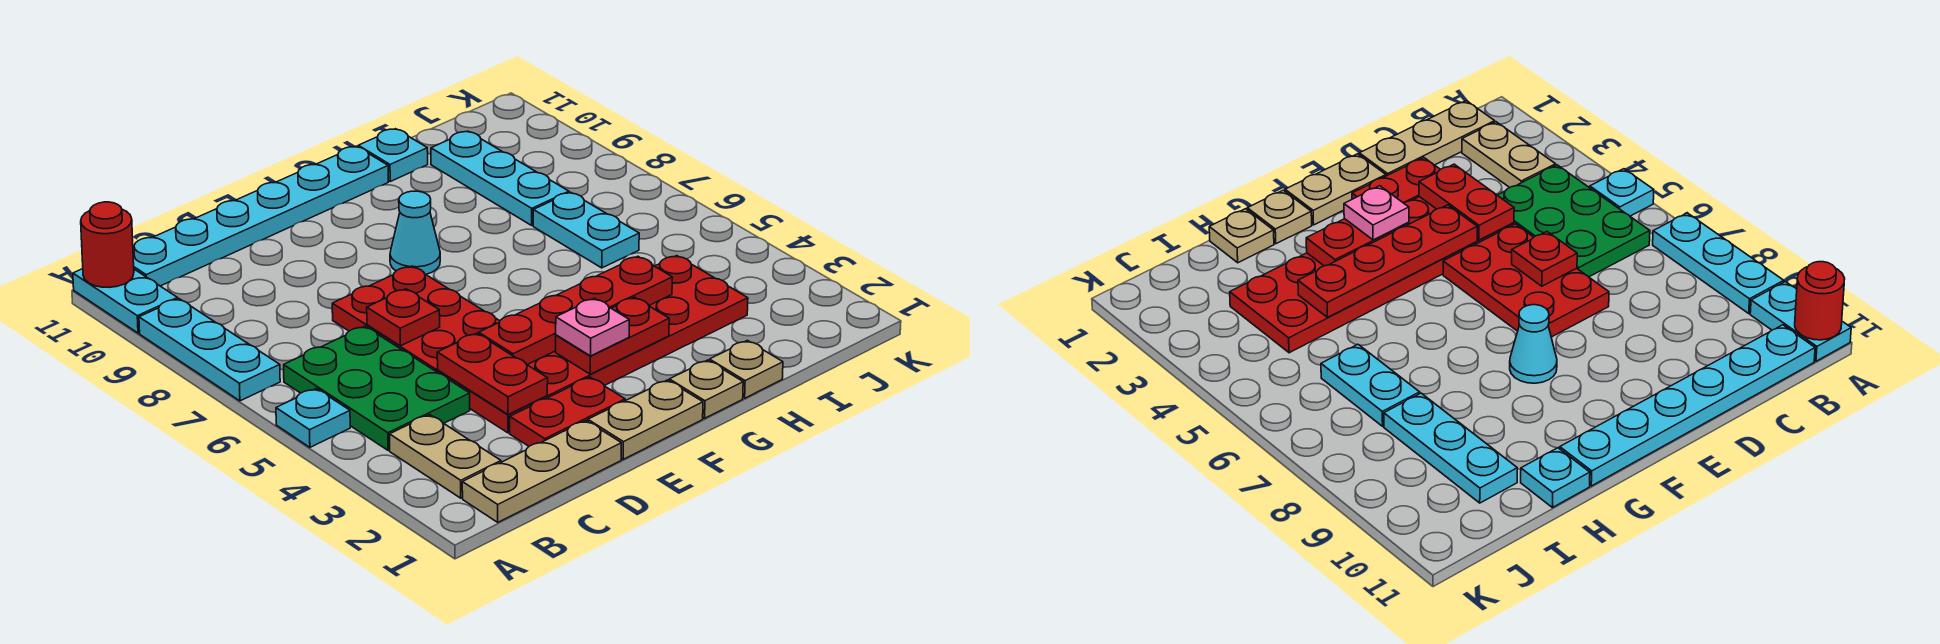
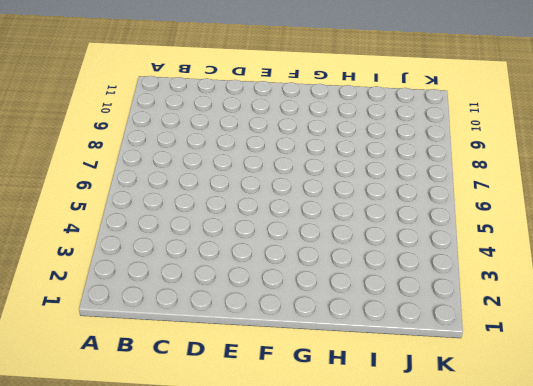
none -> cyan 1x1 plate [276,388,350,447]
none -> cyan 1x3 plate [139,299,280,401]
none -> cyan 1x2 plate [73,269,178,333]

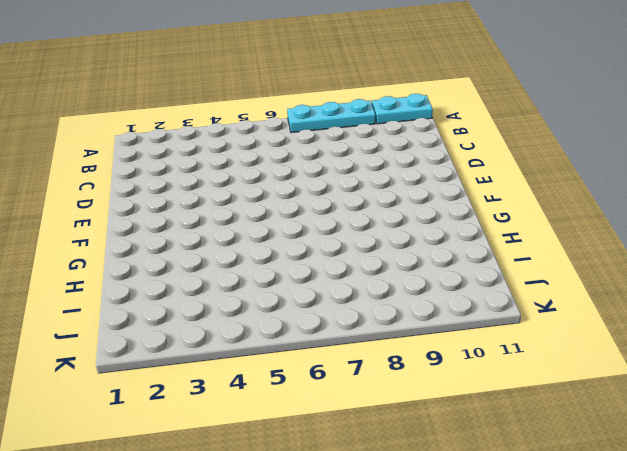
none -> cyan 1x1 plate [276,388,350,447]
none -> tan 1x3 plate [462,421,621,522]
none -> tan 1x2 plate [390,415,501,498]

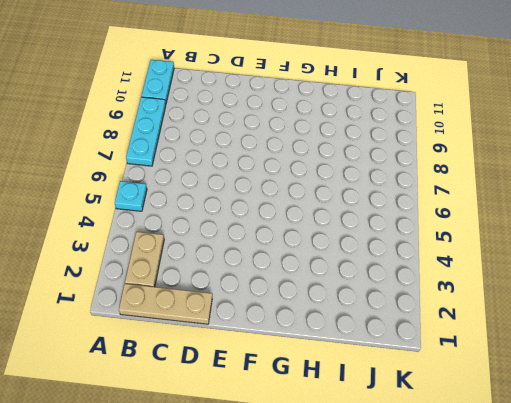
none -> green 2x3 plate [284,326,470,450]
none -> cyan 1x6 plate [133,146,388,286]
none -> red 1x2 plate [510,377,625,446]

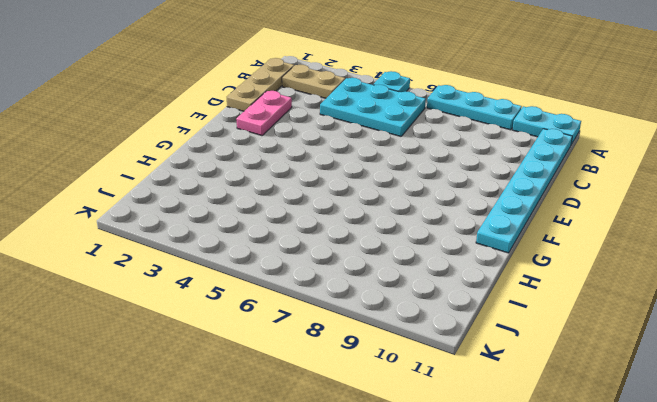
cyan 2x3 plate [320,78,426,136] -> green 2x3 plate [284,326,470,450]
pink 1x2 plate [236,91,292,136] -> red 1x2 plate [510,377,625,446]
none -> red 2x6 plate [438,256,748,433]
none -> red 2x3 plate [332,266,500,372]
none -> tan 1x2 plate [588,380,703,459]

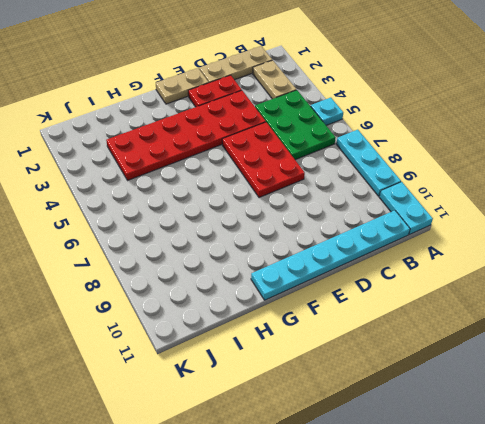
none -> cyan 1x1 cone [390,191,440,274]
none -> tan 1x1 plate [669,360,743,418]
none -> tan 1x1 plate [710,340,783,398]

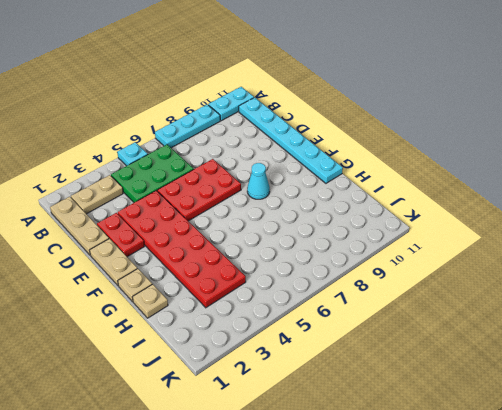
none -> cyan 1x1 plate [358,129,428,181]
none -> cyan 1x2 plate [533,192,639,268]
none -> cyan 1x3 plate [431,131,569,225]

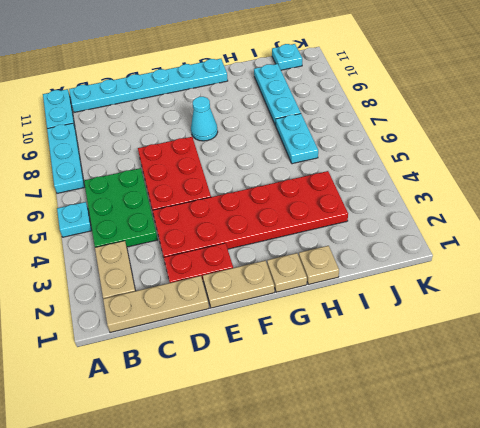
cyan 1x1 plate [272,44,302,70] -> cyan 1x1 plate moved to [358,129,428,181]
none -> red 1x1 round brick [81,202,134,287]
none -> red 1x2 plate [437,333,548,415]
none -> red 1x1 plate [367,289,440,346]

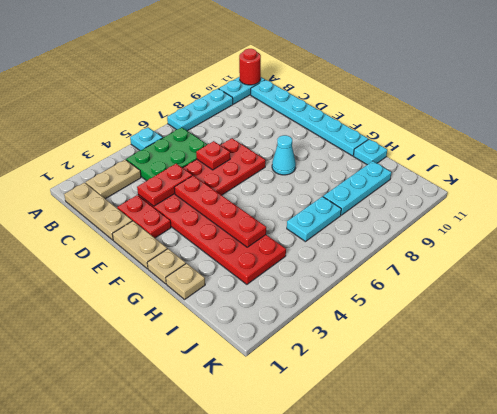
none -> red 1x2 plate [556,297,669,374]
none -> pink 1x1 plate [556,298,629,356]

